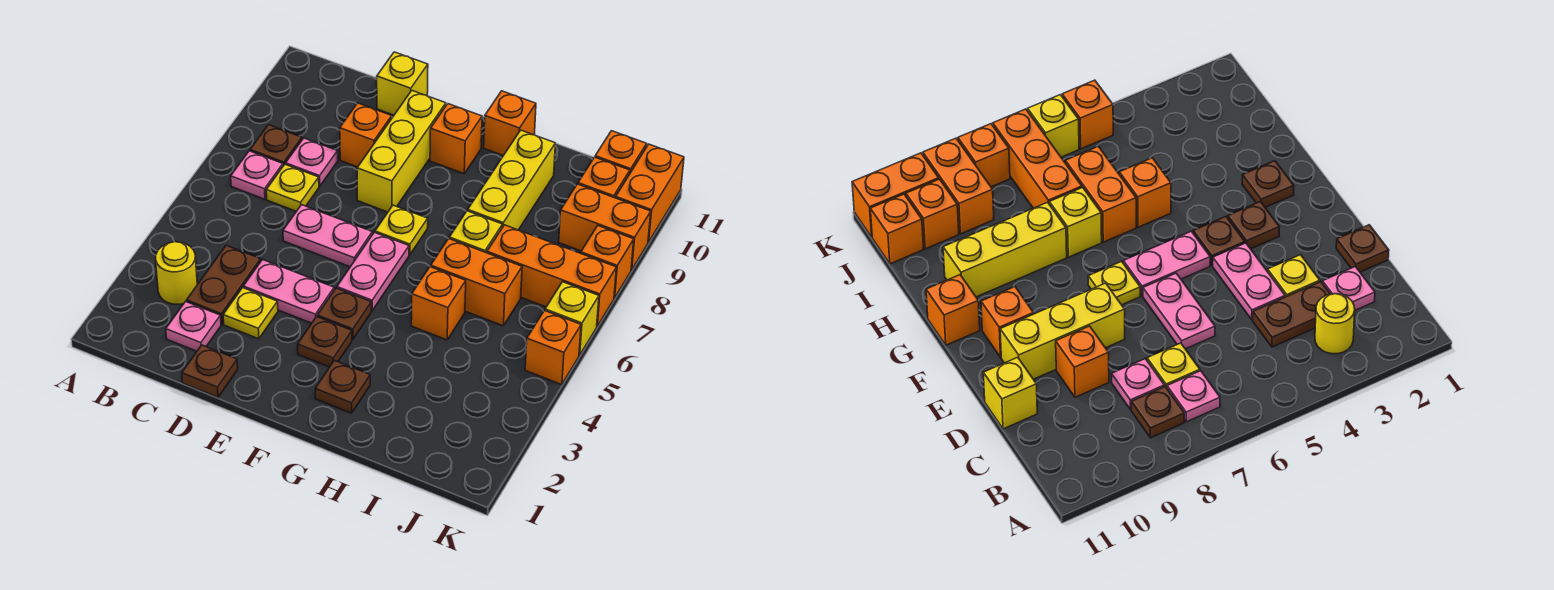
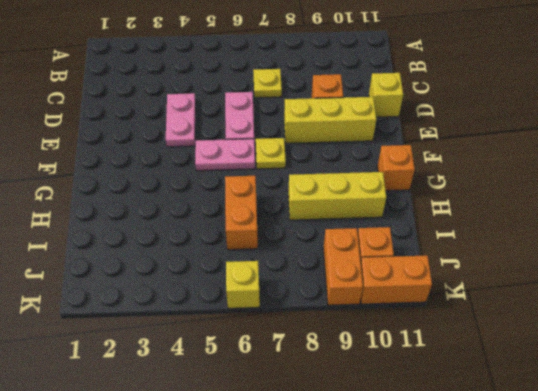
none -> yellow 1x1 round brick [156,242,197,304]
none -> pink 1x1 plate [231,151,283,199]
none -> brown 1x1 plate [250,125,302,166]
none -> pink 1x1 plate [166,302,221,351]

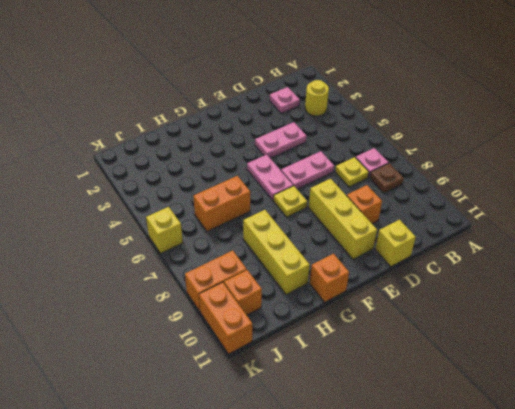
none -> brown 1x2 plate [186,245,261,324]
none -> pink 1x1 plate [286,138,338,186]
none -> brown 1x1 plate [182,345,238,397]
none -> yellow 1x1 plate [223,288,278,339]

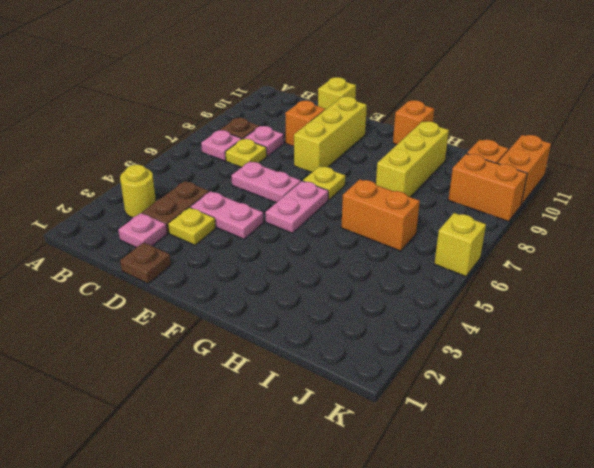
none -> brown 1x1 plate [298,317,352,367]
none -> brown 1x1 plate [317,288,371,339]
none -> orange 1x1 brick [430,104,482,174]
none -> brown 1x1 plate [315,360,370,413]

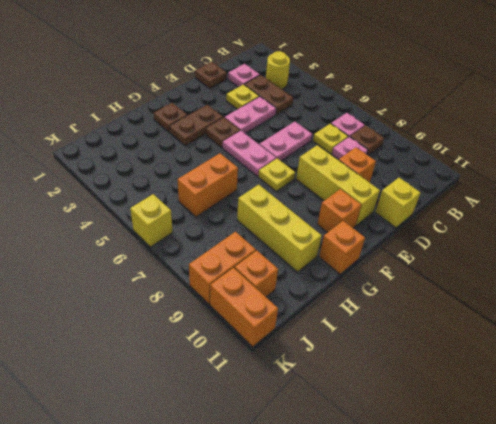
brown 1x2 plate [169,105,223,146] -> brown 1x1 plate [298,317,352,367]
none -> orange 1x1 brick [411,267,466,340]
none -> yellow 1x1 brick [449,211,502,253]
none -> orange 1x3 brick [487,225,616,326]
none -> orange 1x1 brick [595,131,647,173]

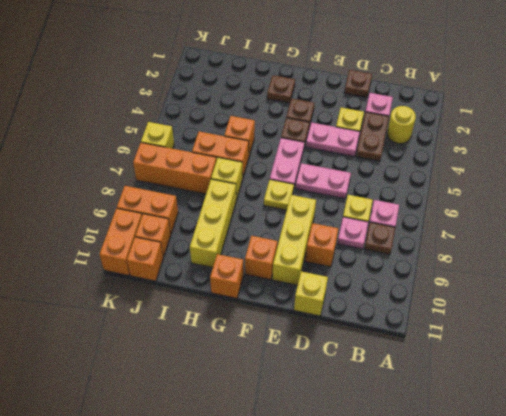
none -> orange 1x1 brick [525,311,581,385]
none -> orange 1x1 brick [581,226,634,298]

